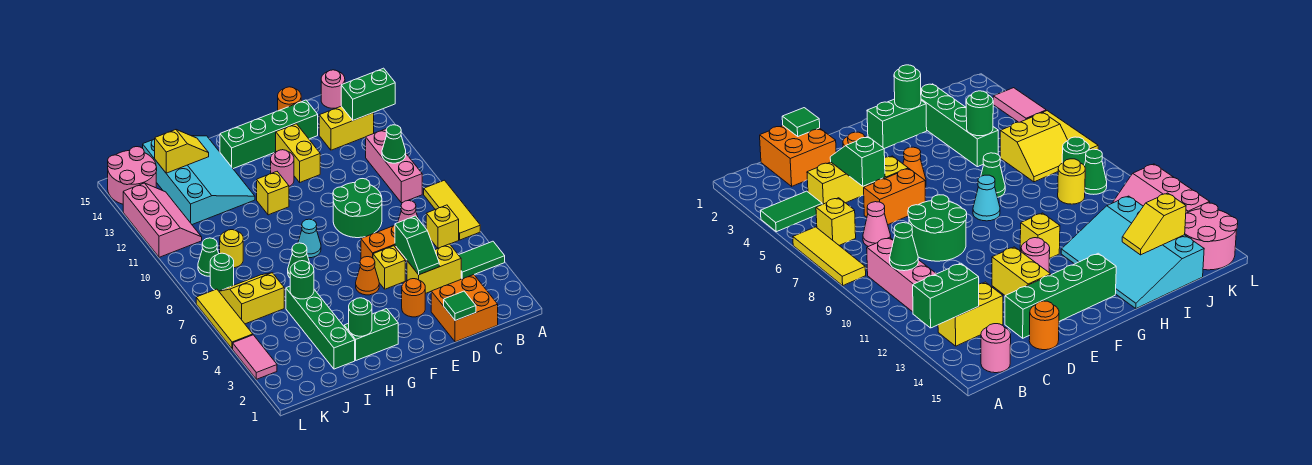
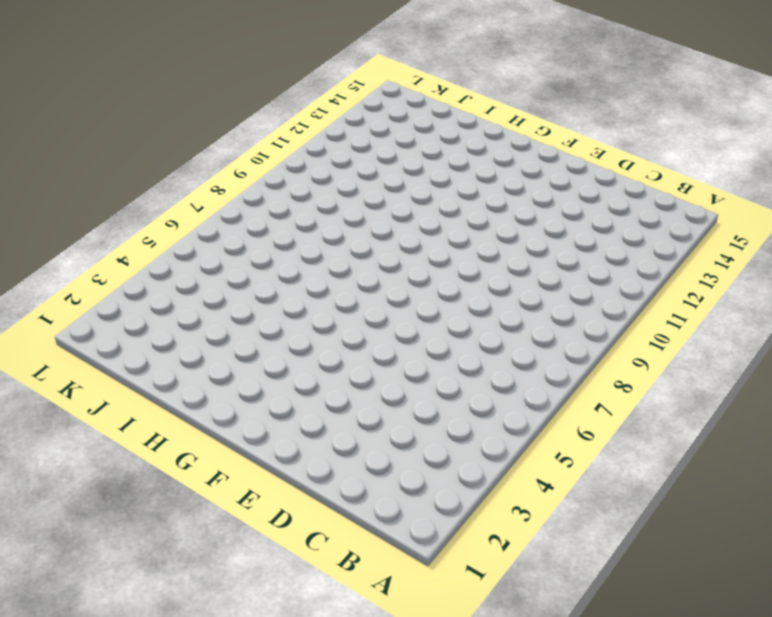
none -> green 1x2 tile [459,241,505,279]
none -> yellow 1x3 tile [424,180,480,240]
none -> yellow 1x1 brick [426,205,459,248]
none -> pink 1x3 brick [366,129,422,203]

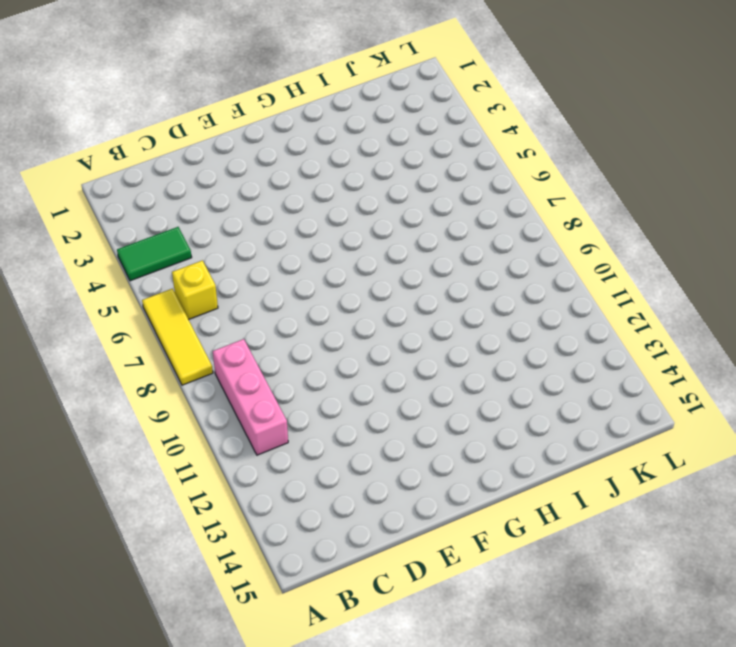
none -> yellow 1x2 brick [319,106,374,150]
none -> pink 1x1 round brick [321,70,345,108]
none -> orange 2x2 brick [431,275,498,342]
none -> yellow 1x2 brick [407,244,461,294]

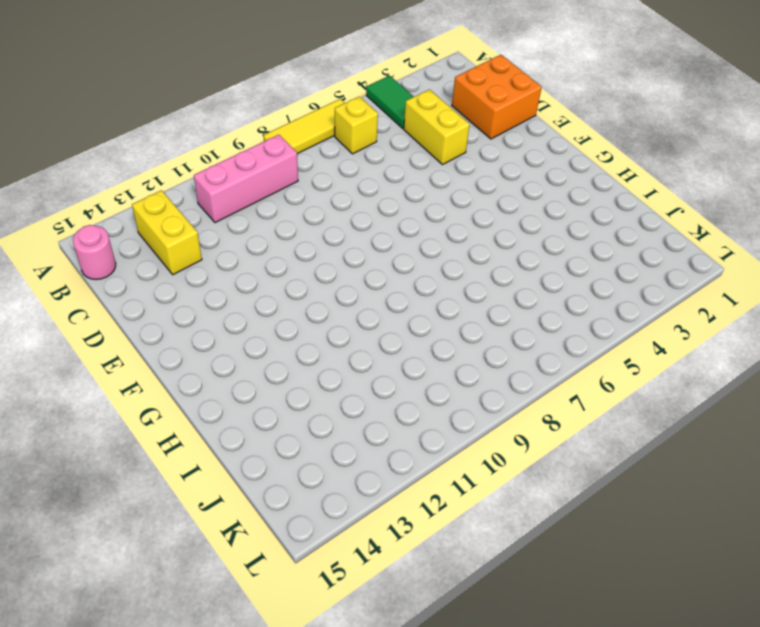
none -> pink 1x1 cone [398,200,418,222]
none -> orange 1x2 brick [361,225,407,261]
none -> green 2x2 round brick [333,179,382,238]
none -> green 1x4 brick [220,100,318,169]

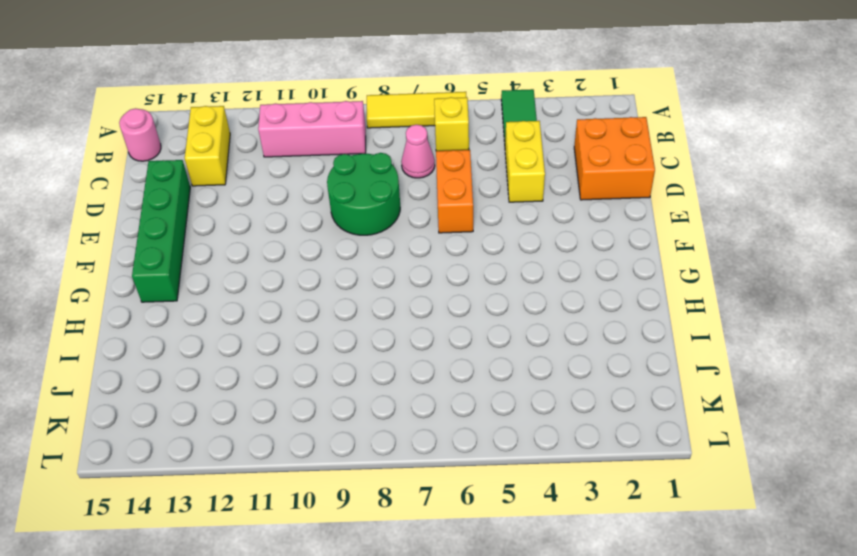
none -> orange 1x1 round brick [278,87,301,111]
none -> orange 1x1 round brick [402,279,425,317]
none -> yellow 1x1 brick [373,246,405,289]
none -> yellow 1x2 brick [276,124,320,182]

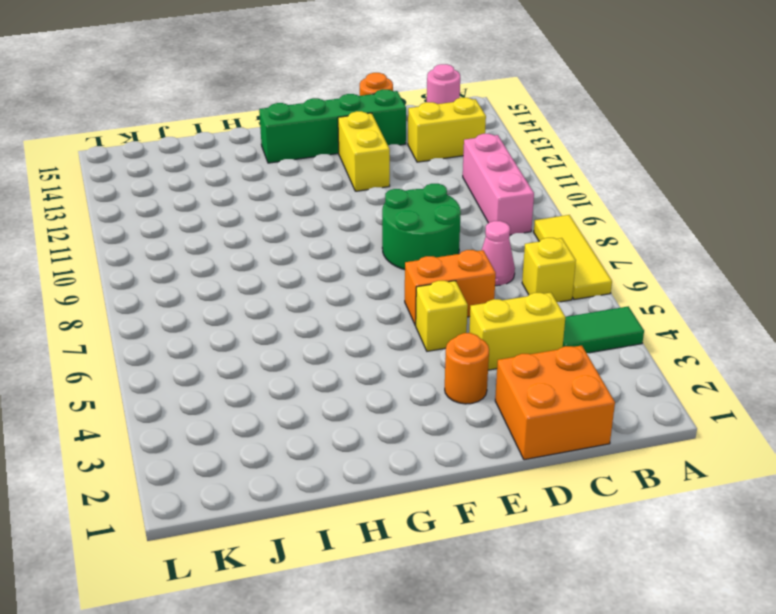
none -> orange 1x1 cone [356,257,379,295]
none -> pink 1x1 round brick [271,150,294,186]
none -> green 1x2 brick [344,309,398,360]
none -> cyan 1x1 cone [298,219,321,258]

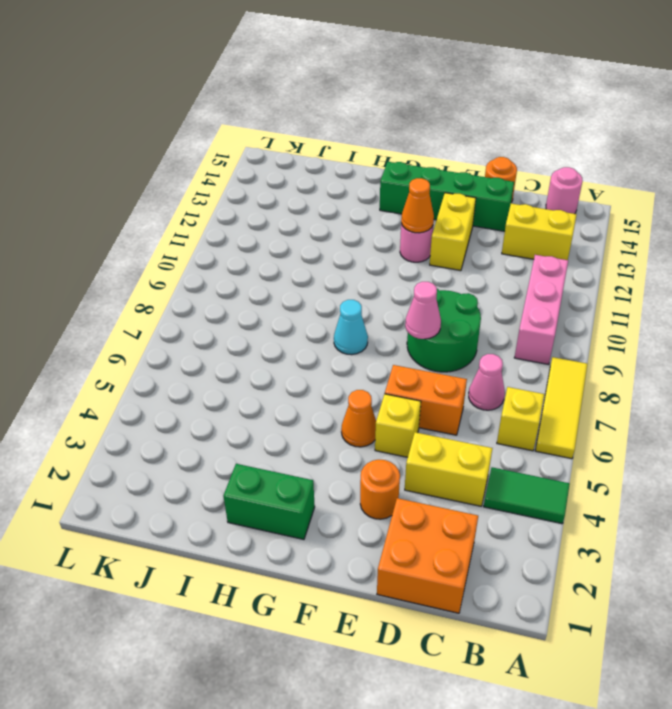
pink 1x1 cone [405,282,441,339] -> none
orange 1x1 cone [401,178,434,233] -> none
none -> yellow 1x1 brick [257,172,289,215]
none -> green 1x1 cone [288,243,310,278]
none -> cyan 3x4 slope [143,136,255,225]
none -> green 1x4 brick [286,286,355,369]

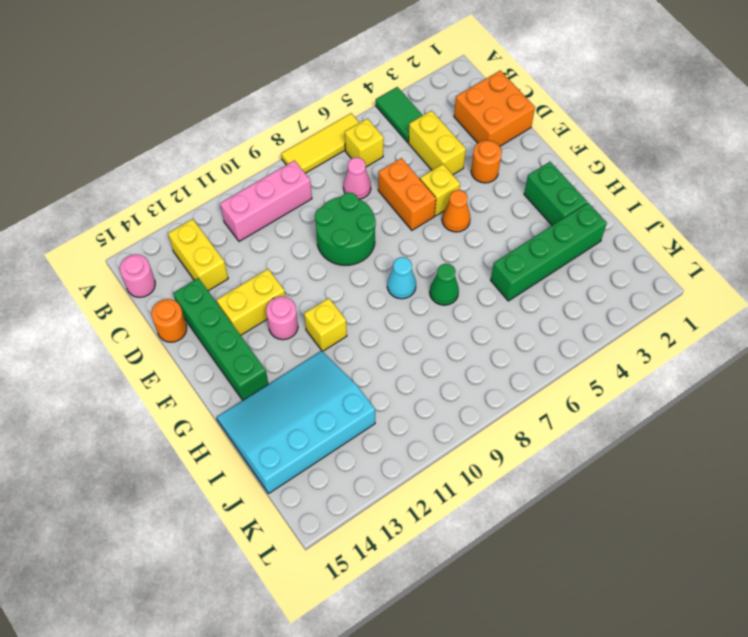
none -> yellow 2x2 slope [219,273,284,324]
none -> yellow 1x1 round brick [220,230,243,268]
none -> green 1x1 round brick [210,253,234,291]
none -> green 1x1 cone [198,238,219,276]

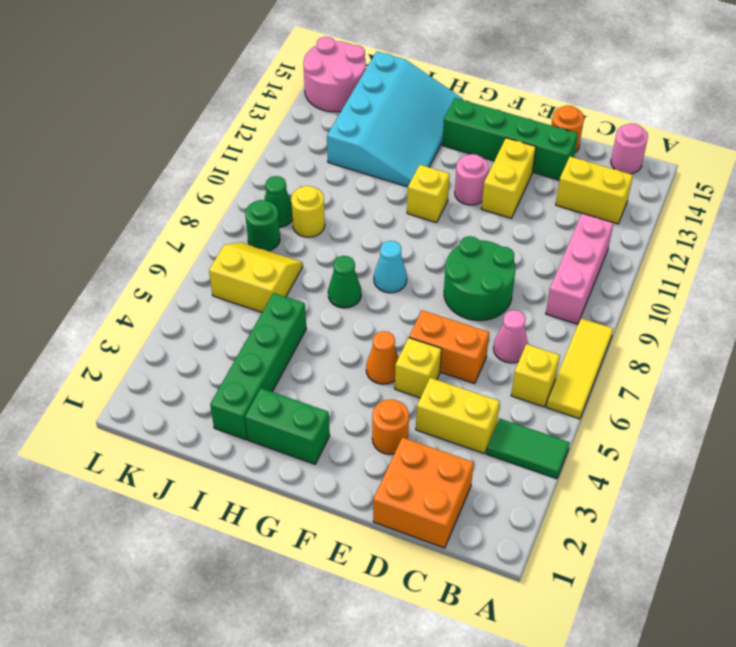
none -> pink 2x3 slope [123,183,202,257]
none -> pink 1x2 tile [233,335,277,379]
none -> yellow 1x3 tile [196,289,253,349]
none -> green 1x2 brick [341,68,395,120]

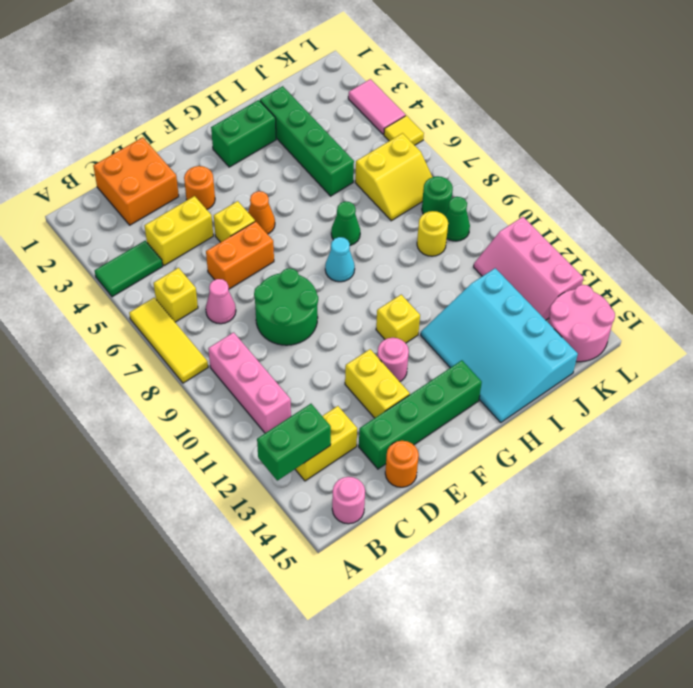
yellow 1x1 tile [384,116,424,145] -> yellow 1x3 tile [196,289,253,349]
none -> green 1x1 cone [382,125,406,163]
none -> green 1x1 tile [444,291,476,321]
none -> green 1x2 slope [395,216,439,275]
none -> green 1x1 round brick [349,298,372,336]

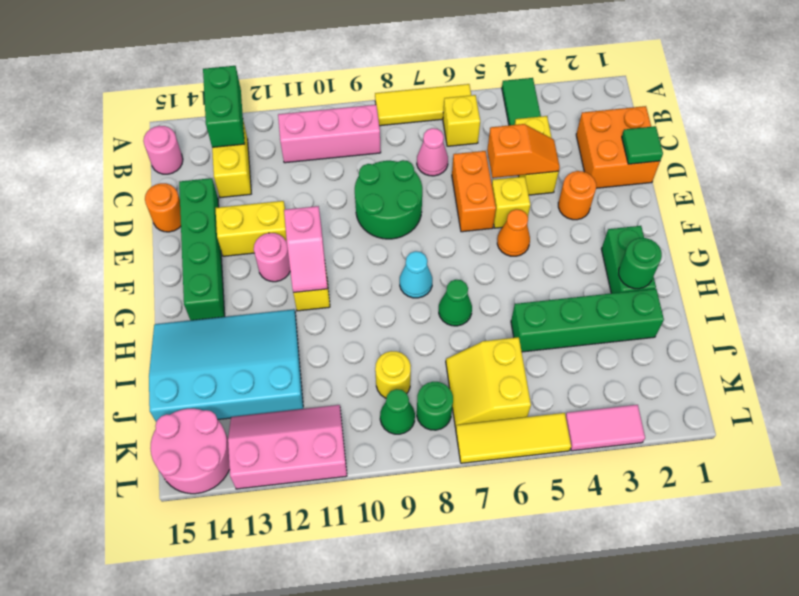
orange 1x2 slope [487,124,560,178] -> green 1x2 slope [395,216,439,275]
pink 1x2 slope [284,206,328,293] -> none
none -> green 1x1 cone [382,125,406,163]
none -> green 1x1 round brick [290,261,314,299]
none -> yellow 1x2 slope [155,130,209,173]

